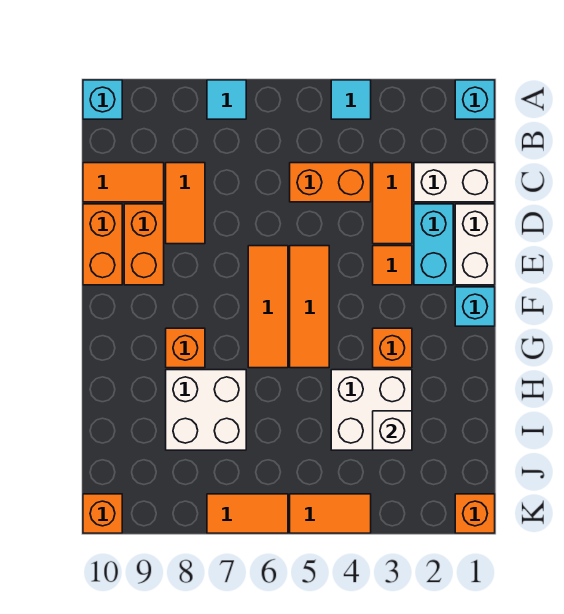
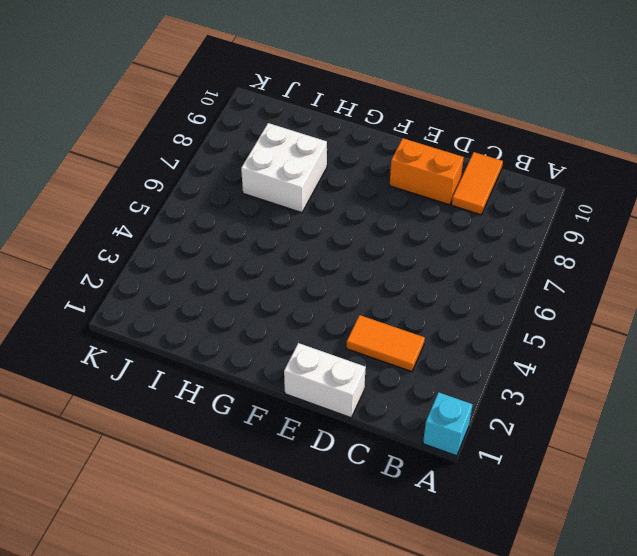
none -> cyan 1x1 tile [331,80,371,119]
none -> cyan 1x1 tile [207,80,246,119]
none -> cyan 1x1 brick [83,80,122,119]

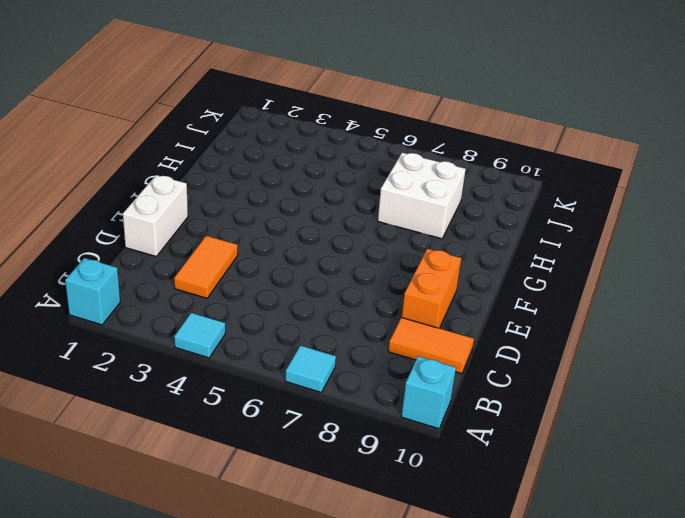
none -> white 1x2 brick [414,163,495,202]
none -> orange 1x2 brick [290,163,371,202]
none -> orange 1x2 tile [166,163,205,244]

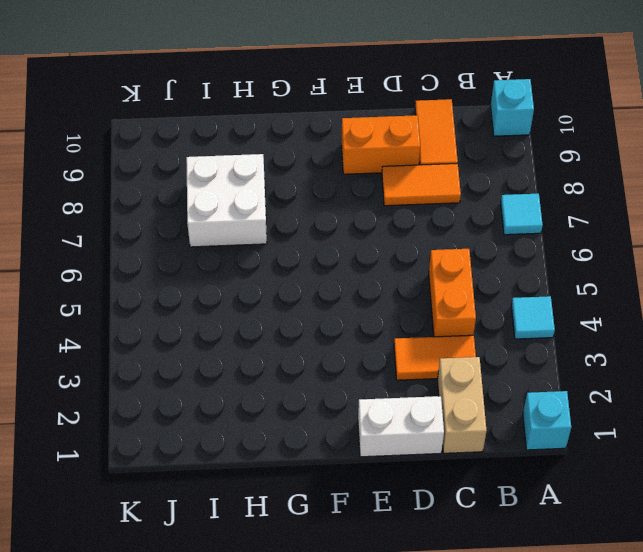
tan 1x2 brick [437,357,487,453] -> white 1x2 brick [414,163,495,202]
none -> cyan 1x2 brick [414,204,453,285]
none -> orange 1x2 brick [83,204,122,285]
none -> orange 1x1 tile [373,246,412,285]

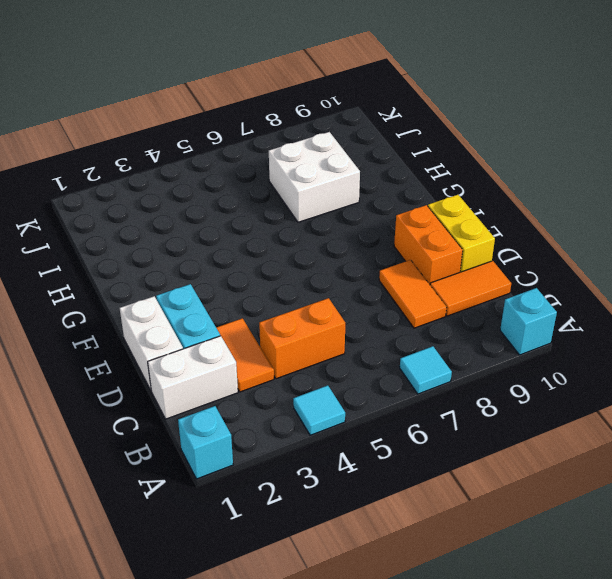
yellow 1x2 brick [428,195,495,272] -> orange 1x2 brick [83,204,122,285]
none -> orange 1x1 tile [373,246,412,285]
none -> orange 1x3 tile [290,246,329,368]
none -> orange 1x3 tile [248,246,288,368]

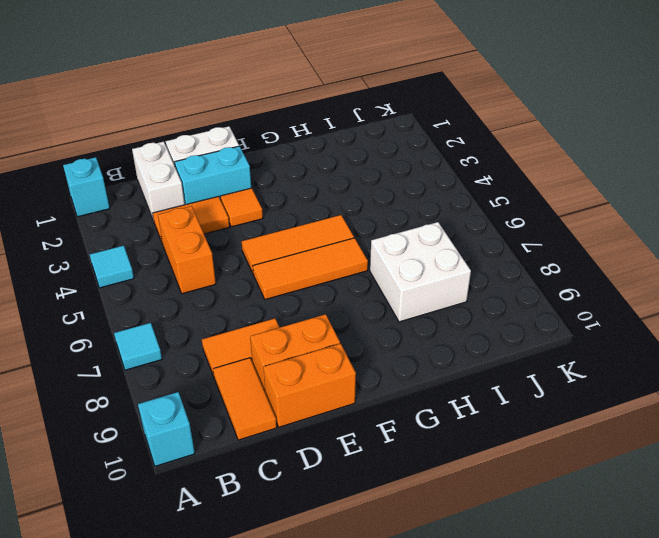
none -> cyan 1x1 brick [455,287,495,326]
none -> orange 1x1 brick [373,328,412,368]
none -> orange 1x1 brick [166,328,205,368]

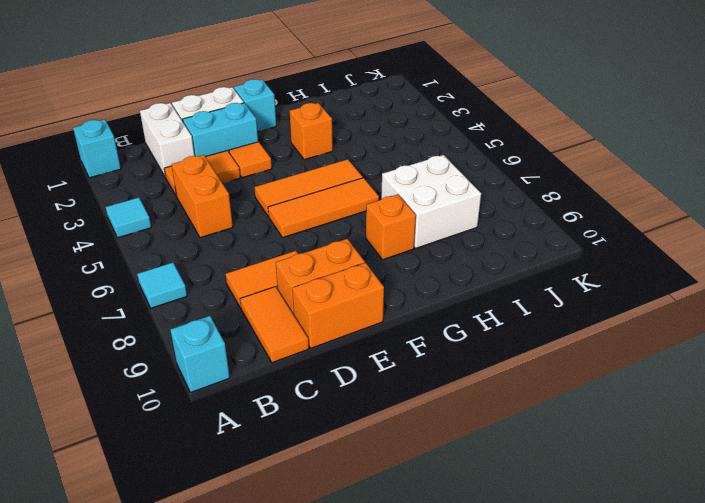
none -> white 2x2 brick [331,370,412,450]
none -> orange 1x1 brick [455,494,495,533]
none -> orange 1x2 tile [290,494,371,533]

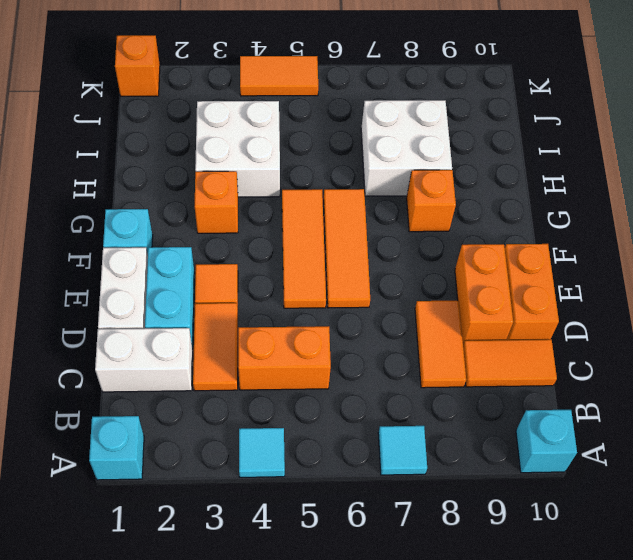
none -> orange 1x2 tile [207,494,288,533]
none -> orange 1x1 brick [83,494,122,533]
none -> white 1x1 brick [373,411,412,450]

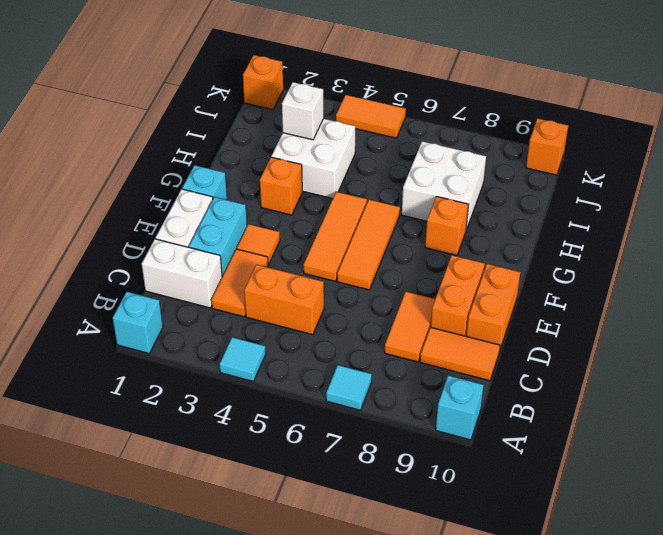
none -> orange 1x2 tile [207,494,288,533]

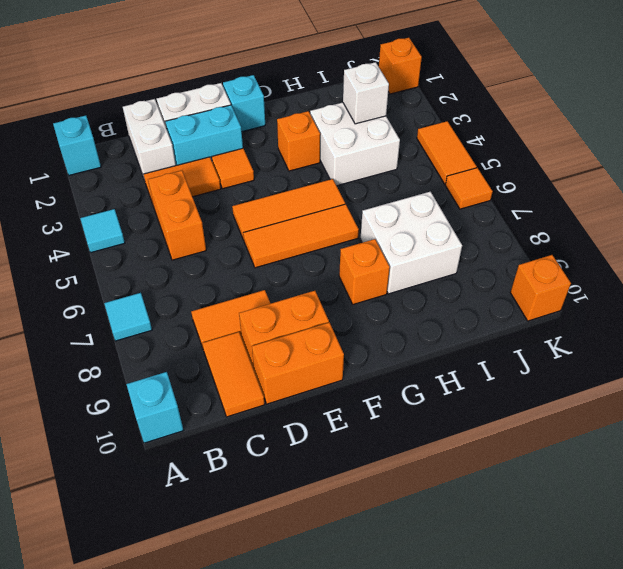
orange 1x1 tile [445,168,493,209] -> orange 1x2 tile [207,494,288,533]

